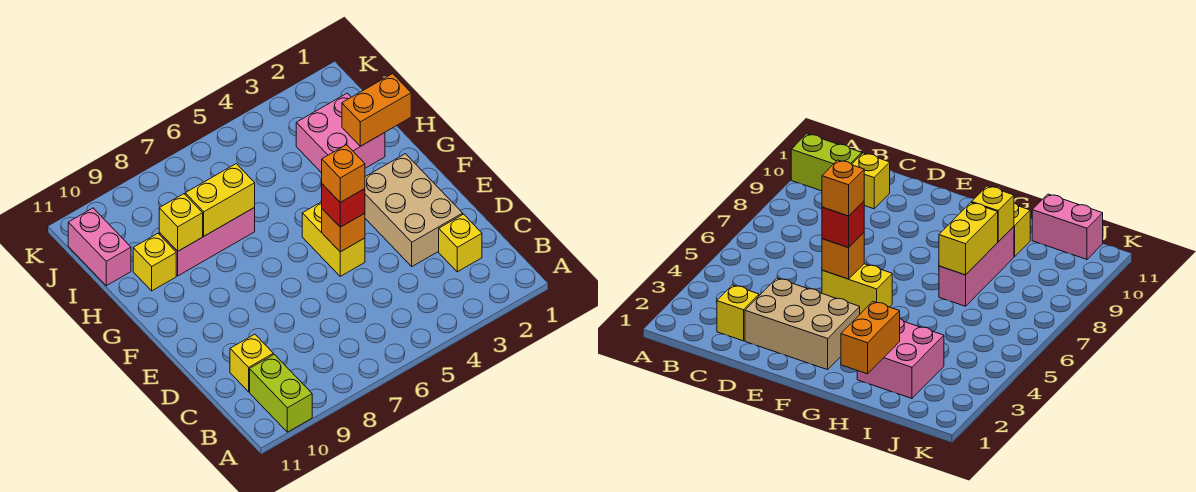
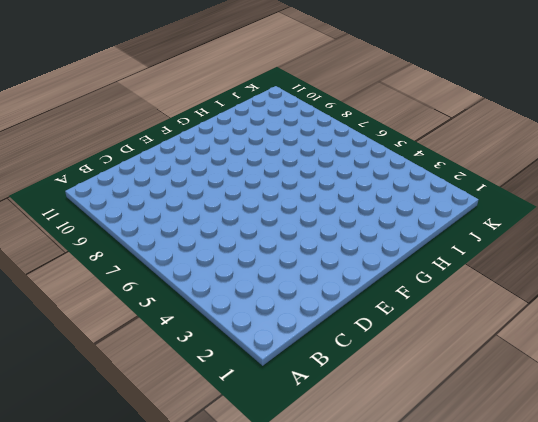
none -> lime 1x2 brick [250,354,312,432]
none -> yellow 1x1 brick [439,214,482,272]
none -> yellow 1x1 brick [230,334,273,392]

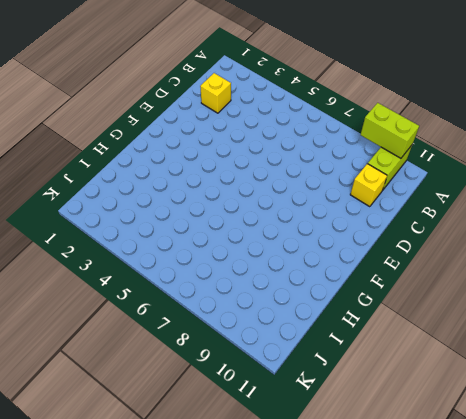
lime 1x2 brick [361,103,419,158] -> none
none -> tan 2x3 brick [365,154,463,266]
none -> yellow 1x2 brick [302,202,365,276]
none -> pink 2x2 brick [296,93,385,173]

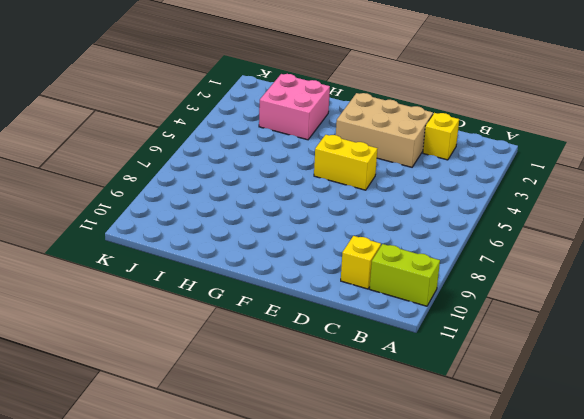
none -> pink 1x3 brick [159,208,255,276]
none -> yellow 1x1 brick [133,234,176,291]
none -> pink 1x2 brick [68,208,131,286]

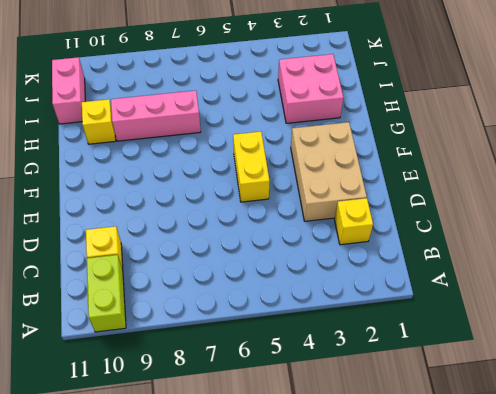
none -> orange 1x1 brick [322,209,365,252]
none -> orange 1x2 brick [342,74,411,146]
none -> yellow 1x2 brick [185,164,255,236]

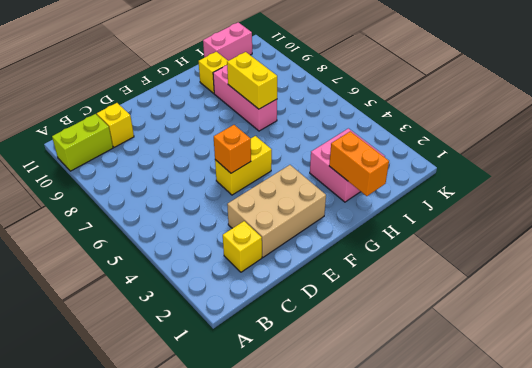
none -> yellow 1x1 brick [159,194,203,251]
none -> red 1x1 brick [322,184,365,227]
none -> orange 1x1 brick [322,145,365,202]

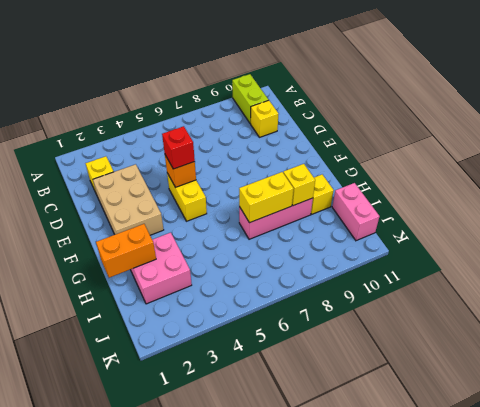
none -> orange 1x1 brick [322,145,365,202]

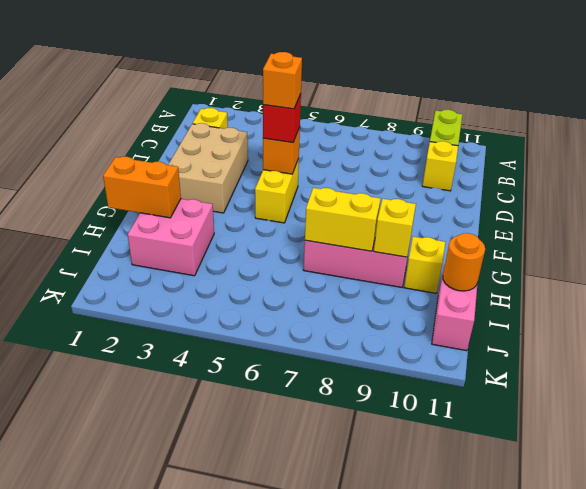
orange 1x1 round brick [443,233,485,291] -> none

